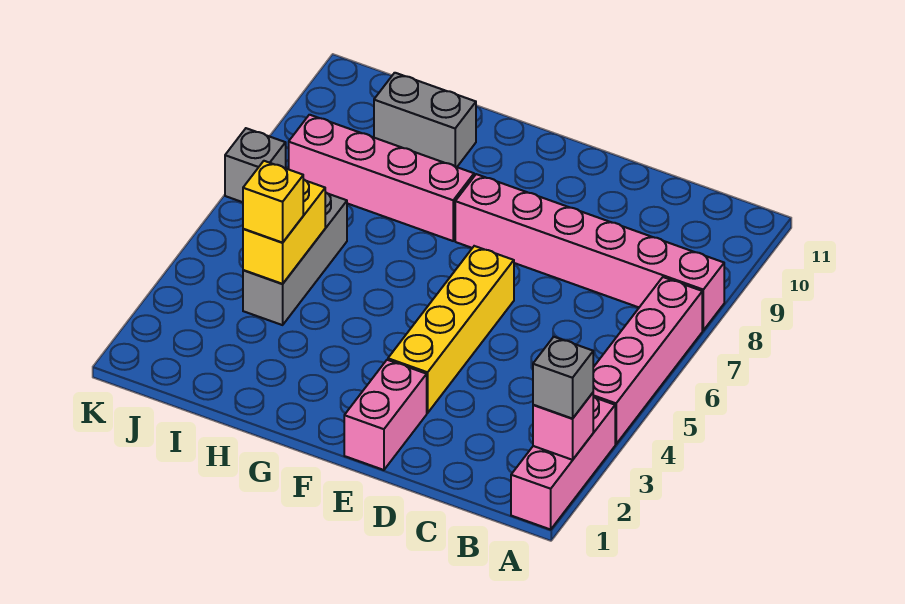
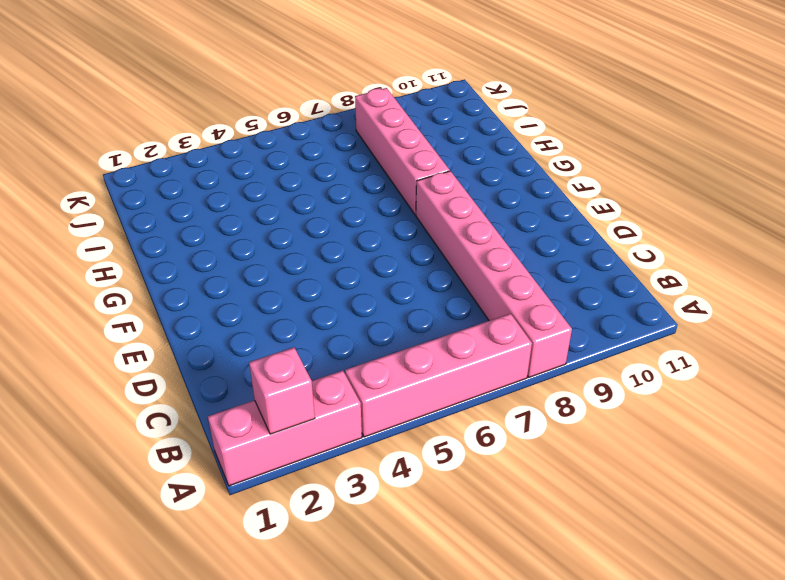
none -> pink 1x2 brick [344,360,427,470]
none -> yellow 1x4 brick [388,246,514,413]
none -> grey 1x2 brick [374,73,476,167]

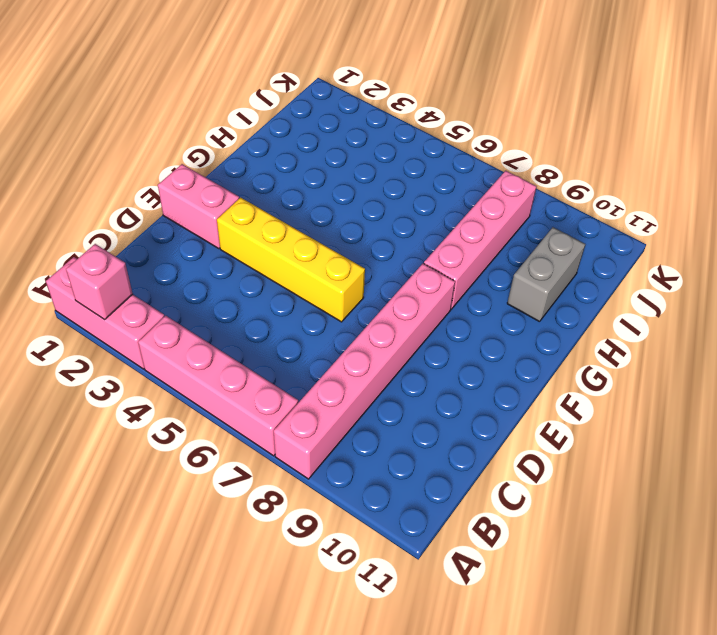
none -> grey 1x3 brick [243,192,347,325]
none -> grey 1x1 brick [225,128,286,202]
none -> yellow 1x2 brick [243,179,325,284]

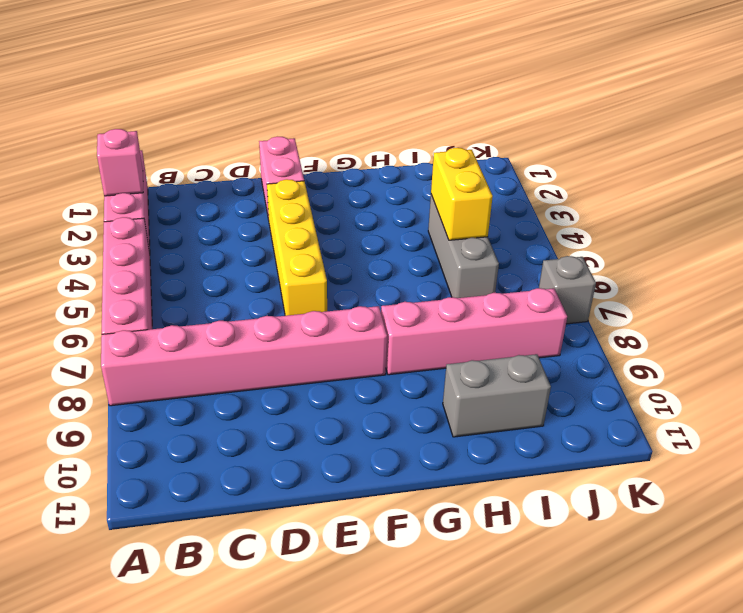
none -> grey 1x1 brick [533,337,593,419]
none -> yellow 1x1 brick [243,161,303,243]

